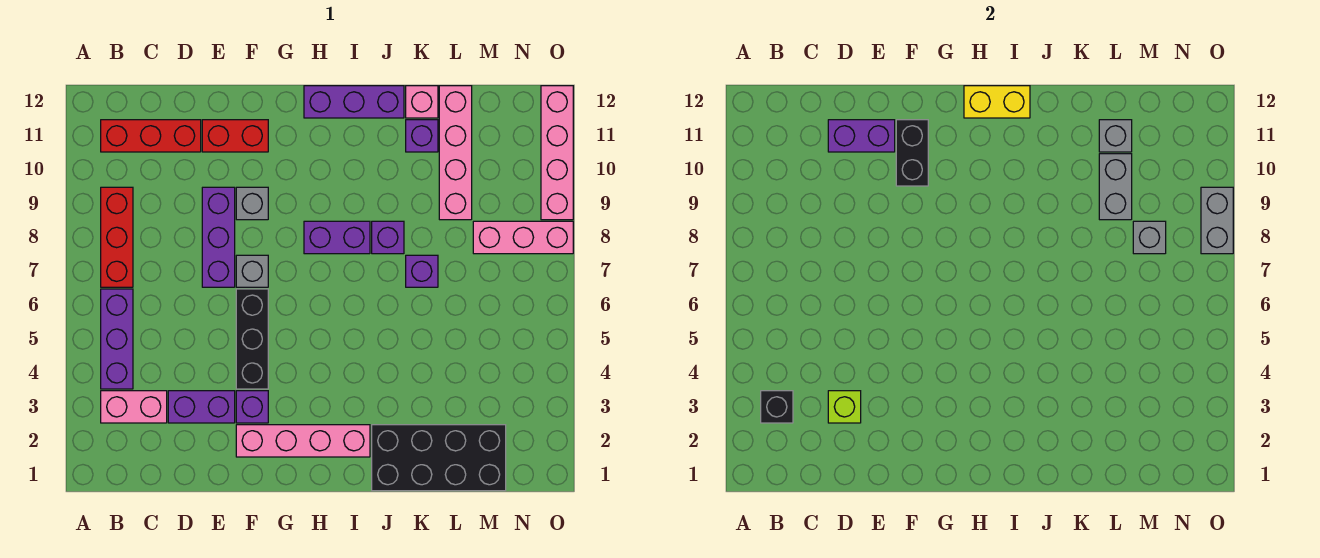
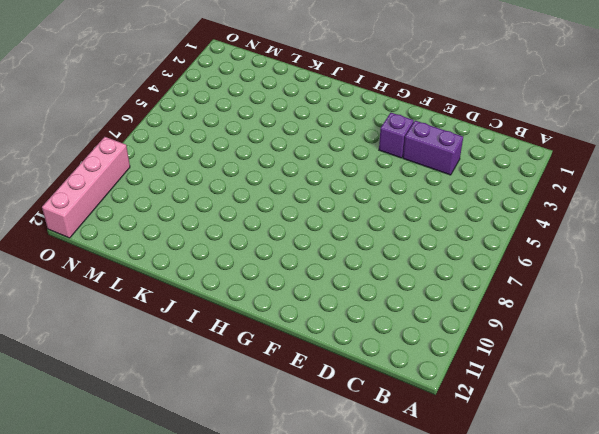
none -> pink 1x2 brick [101,391,167,423]
none -> purple 1x3 brick [101,289,133,389]
none -> red 1x3 brick [101,187,133,287]
none -> red 1x3 brick [101,120,201,152]

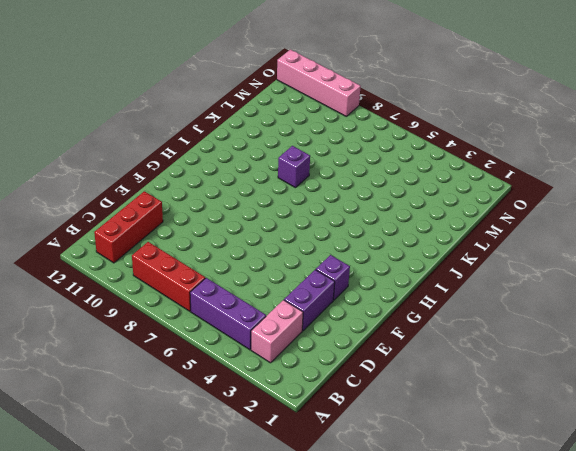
none -> purple 1x3 brick [202,187,235,287]
none -> red 1x2 brick [202,120,268,152]
none -> pink 1x4 brick [236,425,370,457]
none -> black 1x3 brick [236,289,268,389]

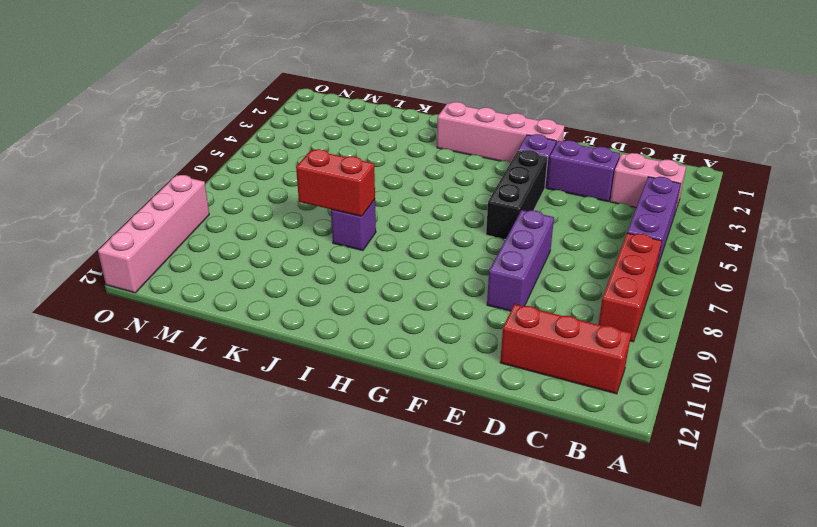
red 1x2 brick [296,149,375,216] -> red 1x2 brick moved to [202,120,268,152]
none -> grey 1x1 brick [236,255,268,287]
none -> grey 1x1 brick [236,187,268,220]
none -> purple 1x2 brick [304,221,370,254]
none -> purple 1x3 brick [304,86,404,118]

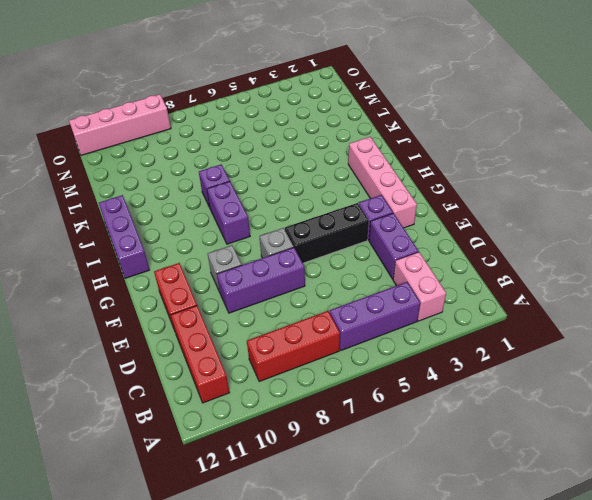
none -> black 2x4 brick [372,425,506,491]
none -> purple 1x1 brick [406,255,438,287]
none -> purple 1x1 brick [406,120,438,152]
none -> pink 1x1 brick [406,86,438,118]

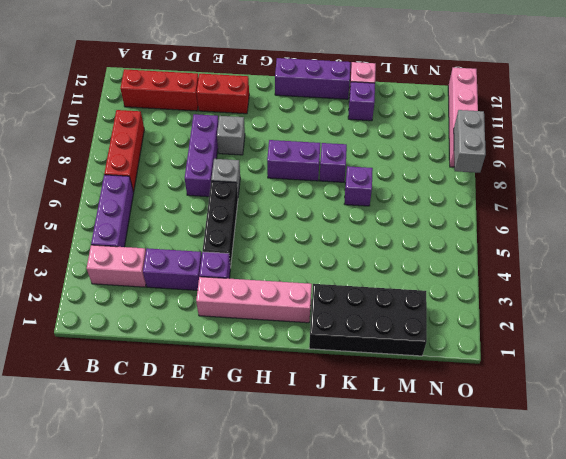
none -> pink 1x4 brick [439,86,472,220]
none -> pink 1x3 brick [473,221,573,254]
none -> black 1x1 brick [761,391,793,423]
none -> lime 1x1 brick [828,391,861,423]

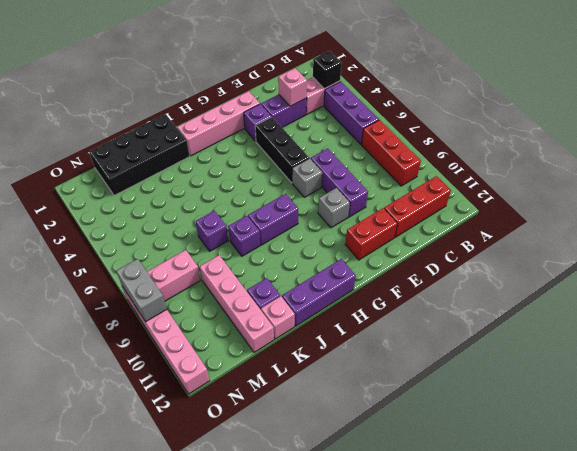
pink 1x1 brick [278,68,307,106] -> lime 1x1 brick [828,391,861,423]
none -> purple 1x2 brick [828,120,895,152]
none -> black 1x2 brick [896,120,928,186]
none -> yellow 1x2 brick [964,86,1030,118]
none -> grey 1x2 brick [1099,154,1132,220]

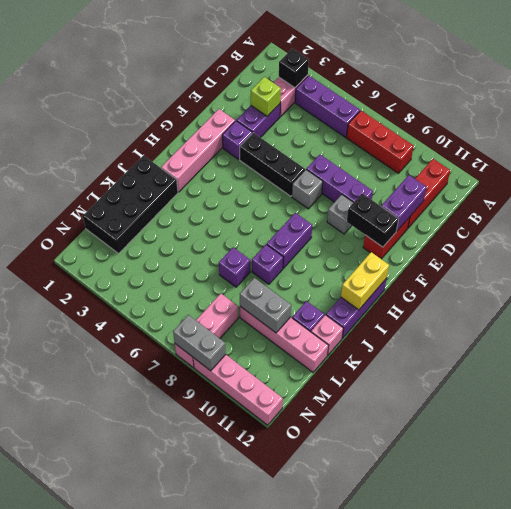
none -> grey 1x1 brick [1099,120,1132,152]
none -> grey 1x1 brick [1133,221,1166,254]

